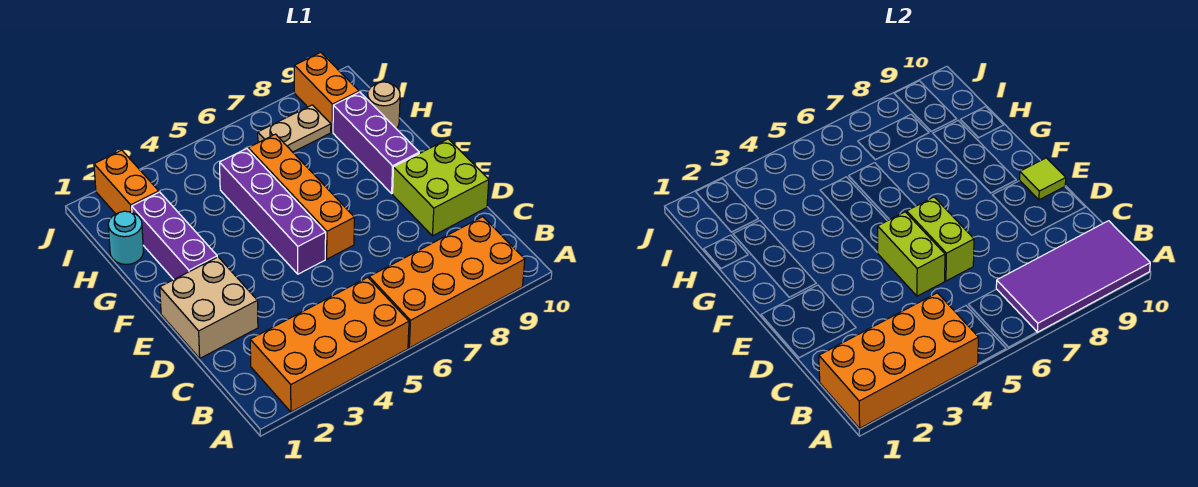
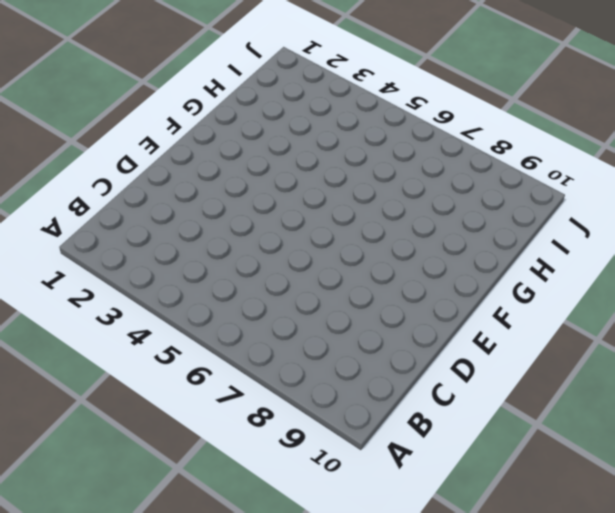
none -> orange 2x4 brick [250,277,409,412]
none -> orange 2x4 brick [369,217,525,348]
none -> tan 2x2 brick [160,257,258,358]

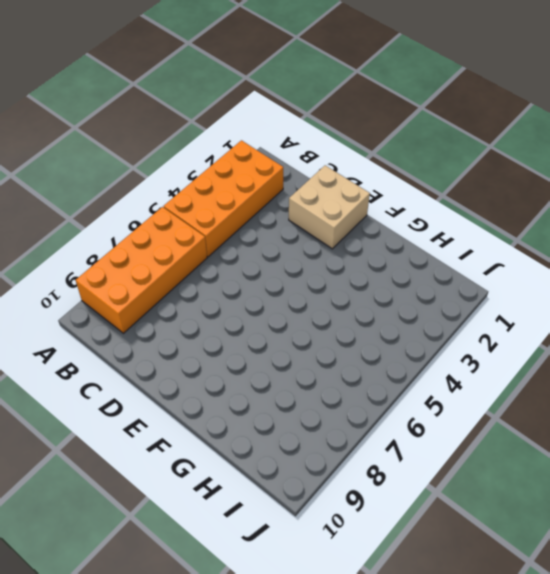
none -> lime 2x2 brick [393,139,489,236]
none -> purple 1x4 brick [220,149,326,274]
none -> orange 1x4 brick [248,134,354,259]

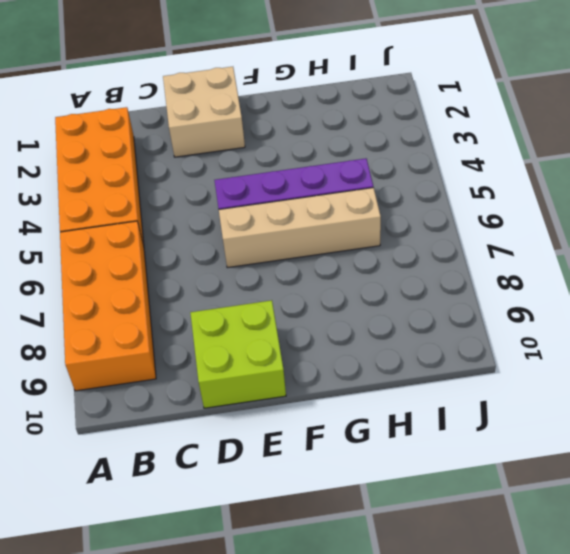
tan 1x4 brick [219,188,381,268] -> orange 1x4 brick [248,134,354,259]
none -> purple 1x3 brick [132,192,217,279]
none -> purple 1x3 brick [333,92,419,193]
none -> cyan 1x1 round brick [108,211,143,264]

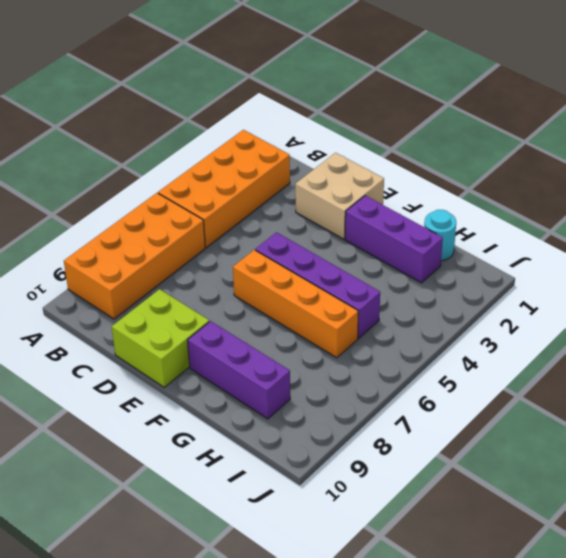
none -> tan 1x1 round brick [368,82,400,129]
none -> orange 1x2 brick [94,150,159,214]
none -> tan 1x2 plate [258,105,331,152]

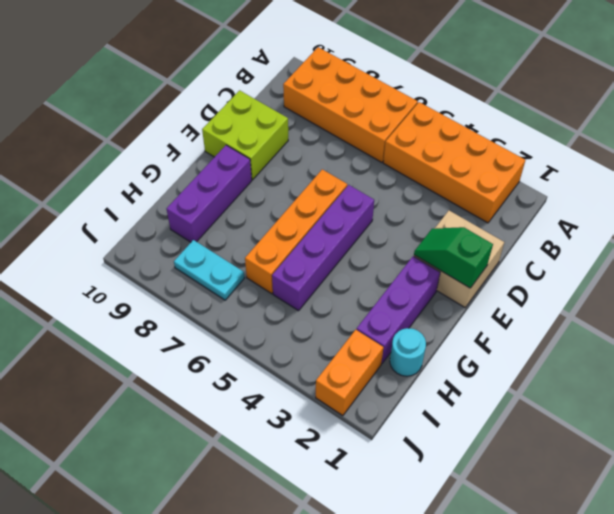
green 1x2 slope [414,227,493,288] -> none
cyan 1x2 plate [174,240,244,300] -> tan 1x2 plate [258,105,331,152]
none -> tan 1x1 round brick [368,82,400,129]
none -> orange 1x2 brick [294,52,359,132]
none -> orange 2x4 brick [819,293,979,428]

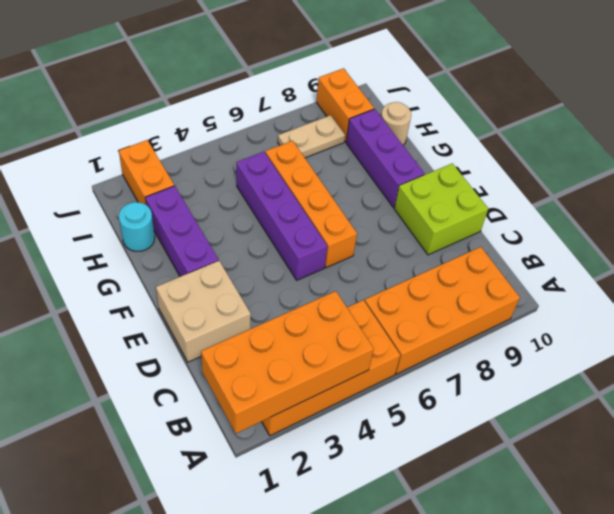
none -> purple 2x4 tile [996,221,1150,332]
none -> lime 1x2 brick [877,212,945,296]
none -> lime 1x2 brick [907,197,974,281]

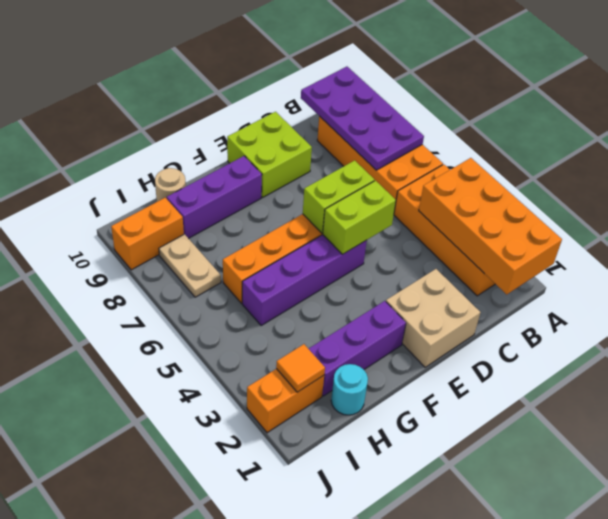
purple 2x4 plate [301,67,424,170] -> purple 2x4 tile [996,221,1150,332]
orange 1x1 tile [276,344,325,392] -> none
none -> lime 1x1 tile [1019,158,1066,200]

